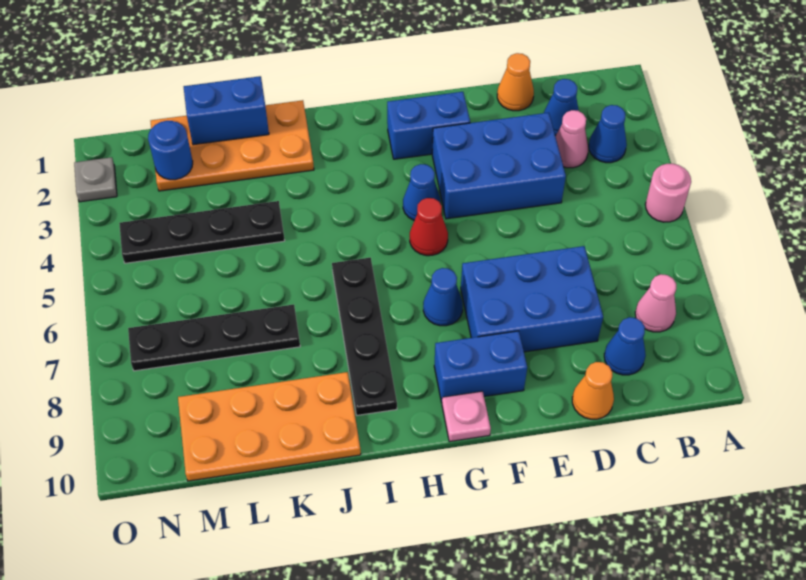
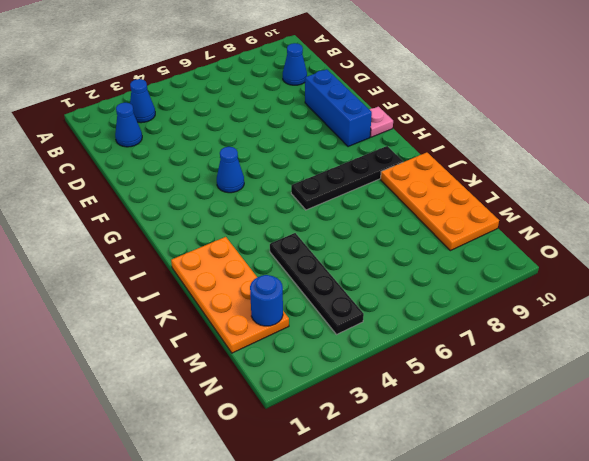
blue 1x3 brick [305,69,372,147] -> blue 1x2 brick [434,331,527,403]
none -> pink 1x1 round brick [645,164,691,222]
none -> pink 1x1 cone [635,274,676,332]
none -> pink 1x1 cone [555,110,588,168]

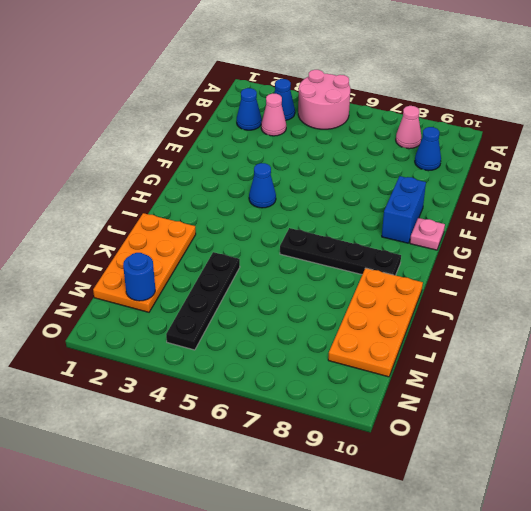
pink 2x2 round brick [298,70,350,129] -> pink 1x1 round brick [645,164,691,222]
none -> orange 1x1 cone [497,53,534,111]
none -> blue 2x3 brick [432,113,566,219]
none -> blue 2x3 brick [461,246,603,352]

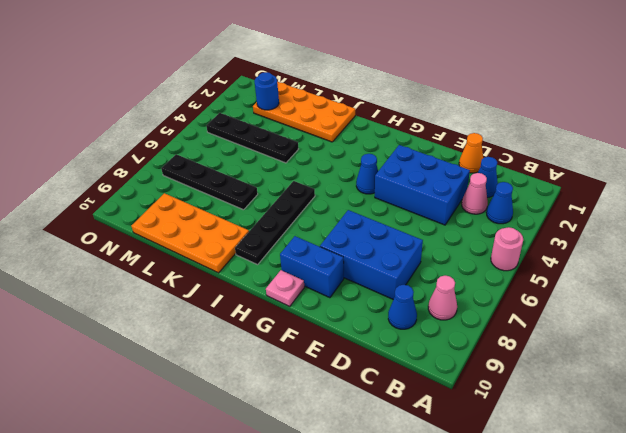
none -> orange 1x1 cone [572,362,614,419]
none -> blue 1x2 brick [387,92,470,159]
none -> red 1x1 cone [410,198,448,256]

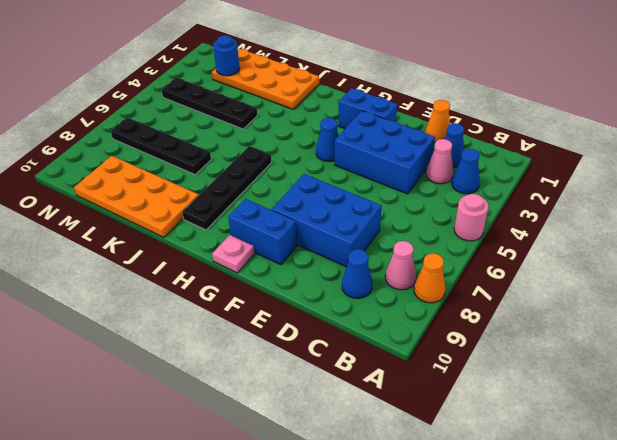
orange 1x1 cone [414,254,445,303] -> orange 1x1 cone moved to [572,362,614,419]
none -> red 1x1 cone [410,198,448,256]
none -> blue 1x1 cone [423,268,463,326]
none -> grey 1x1 plate [74,157,117,202]

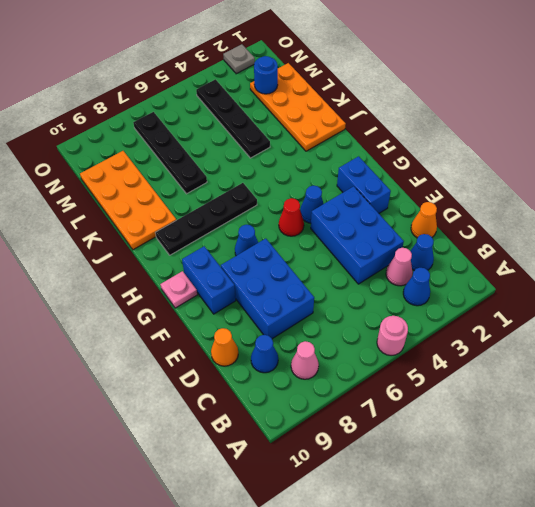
none -> blue 1x2 brick [184,76,269,145]

